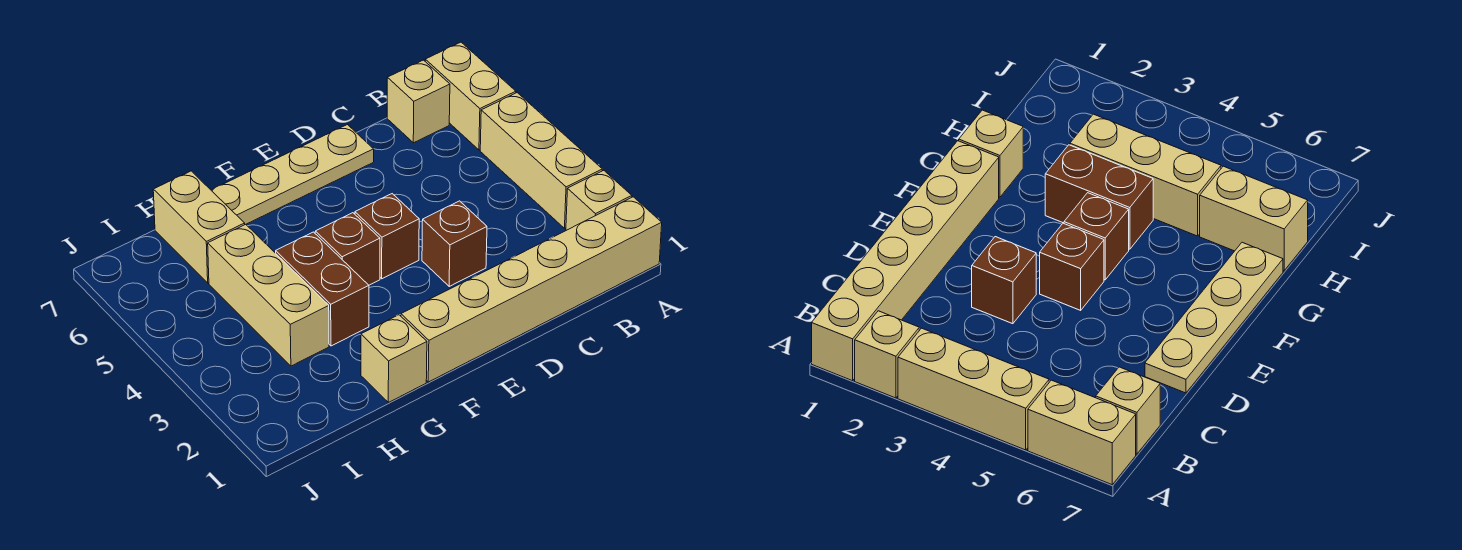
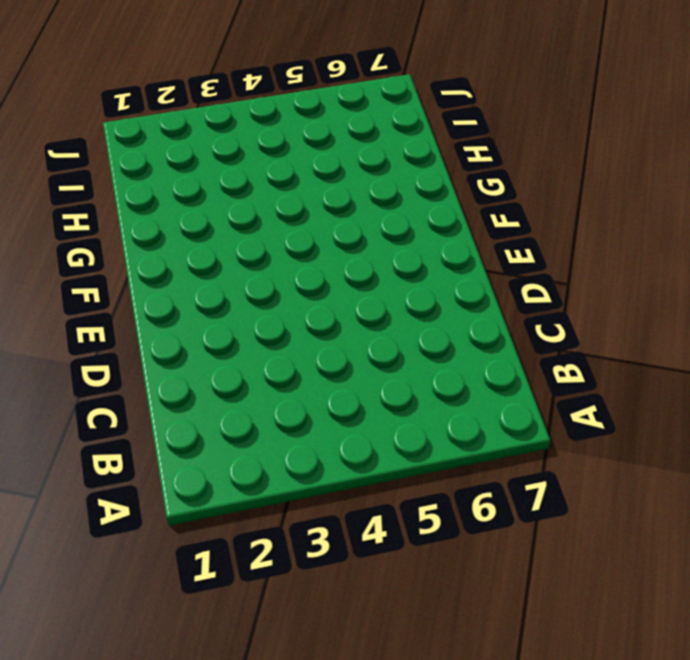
none -> tan 1x6 brick [401,197,662,382]
none -> tan 1x1 brick [566,170,632,230]
none -> tan 1x3 brick [480,93,602,228]

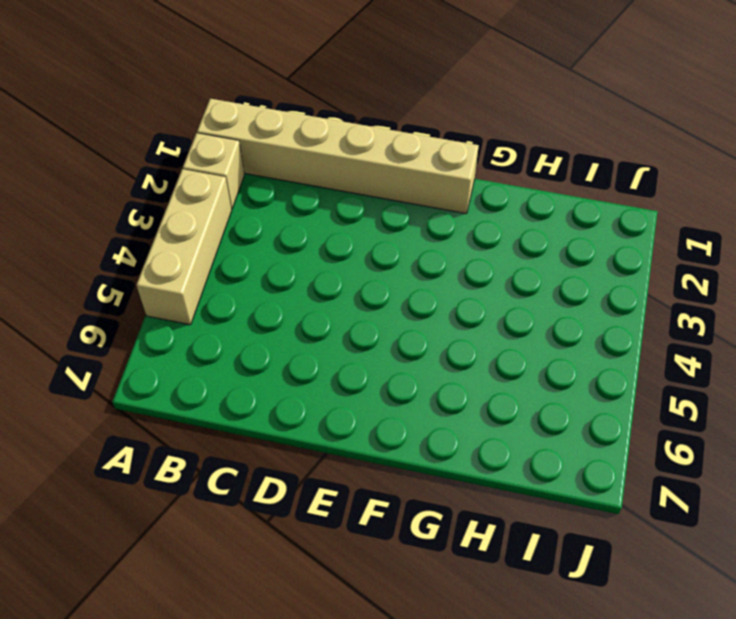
none -> tan 1x2 brick [425,42,516,150]
none -> tan 1x1 brick [387,60,450,143]
none -> brown 1x1 brick [422,201,487,286]

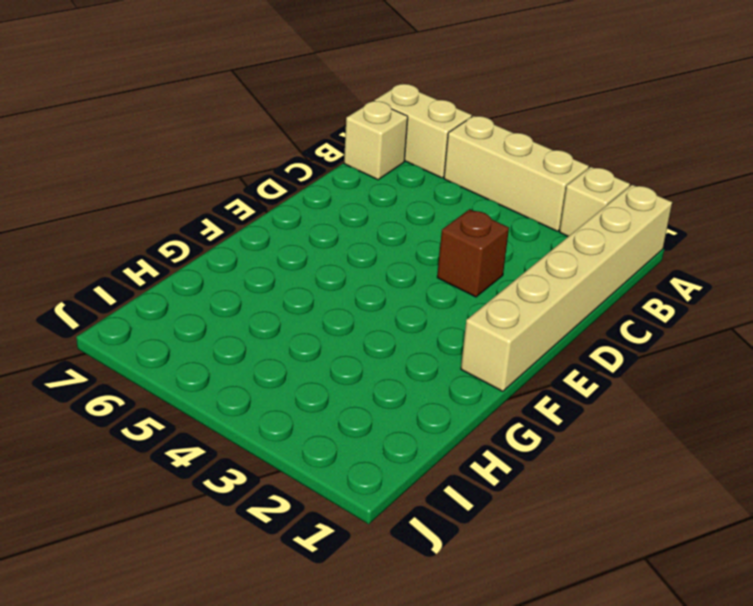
none -> tan 1x4 plate [211,125,374,224]
none -> brown 1x1 brick [355,194,419,279]
none -> brown 1x1 brick [315,213,380,285]

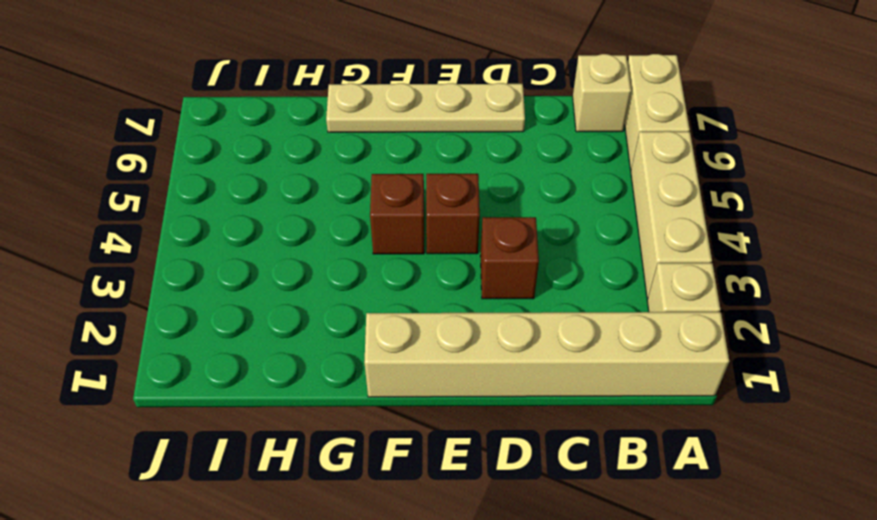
none -> tan 1x1 brick [361,315,427,402]
none -> brown 1x2 brick [276,232,369,346]
none -> tan 1x3 brick [208,224,329,366]

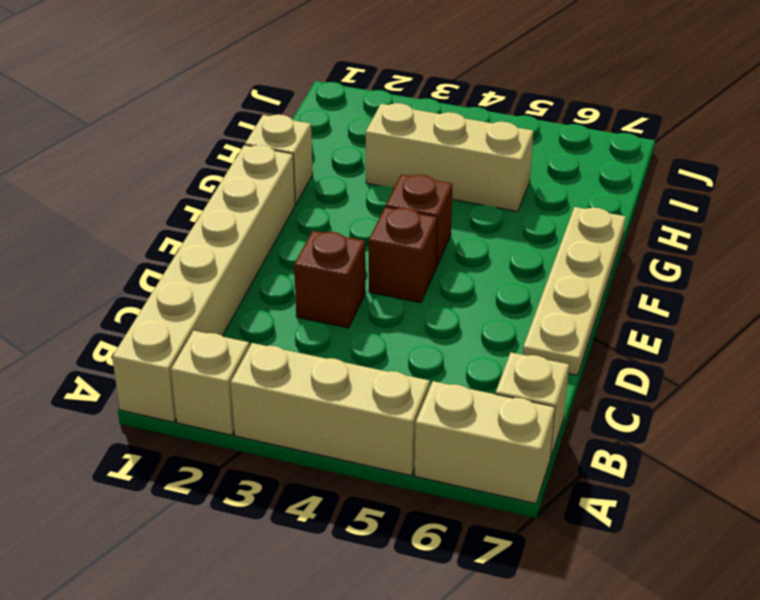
none -> brown 1x2 brick [276,232,369,346]
none -> tan 1x2 brick [153,171,245,283]

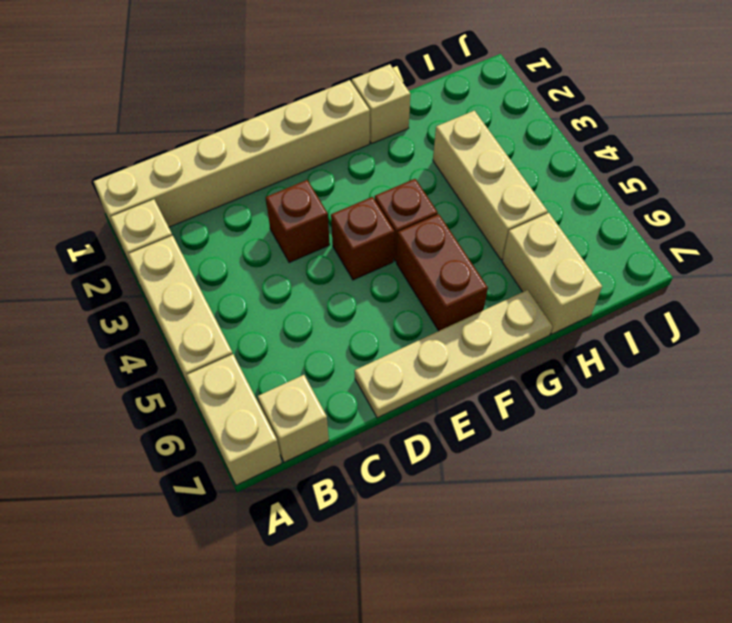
brown 1x2 brick [396,214,488,331] -> brown 1x2 brick moved to [276,232,369,346]

